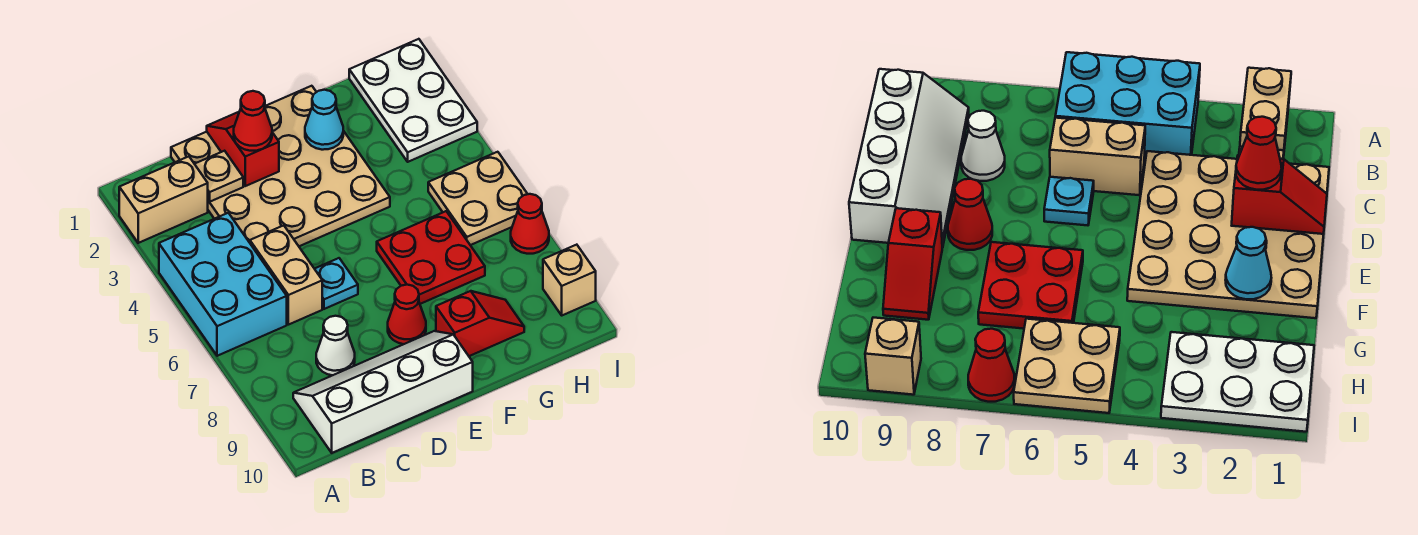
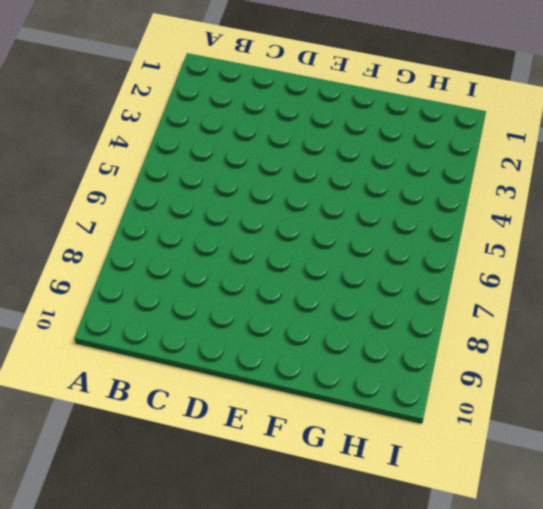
none -> tan 1x2 brick [119,156,208,243]
none -> cyan 2x3 brick [159,213,287,356]
none -> white 2x4 slope [293,331,473,453]

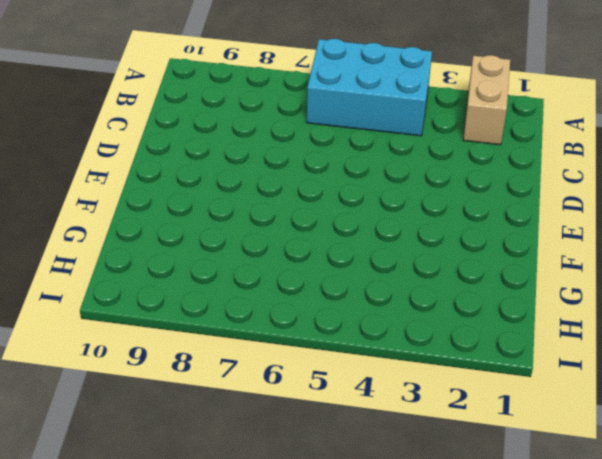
none -> white 2x4 slope [293,331,473,453]
none -> tan 4x4 plate [171,86,390,246]
none -> tan 1x2 brick [250,225,322,325]

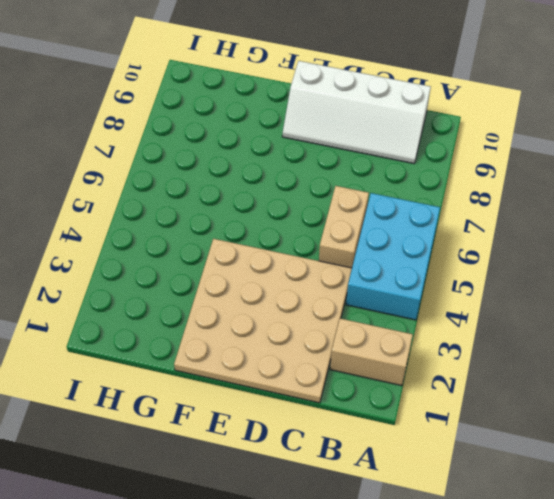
none -> white 1x1 cone [316,316,355,375]
none -> cyan 1x1 plate [315,258,358,309]
none -> red 1x1 cone [388,285,426,344]

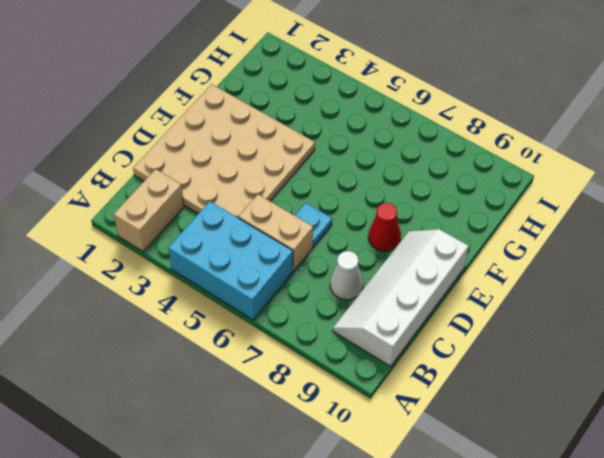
none -> red 2x2 plate [377,211,485,304]
none -> red 1x2 slope [436,291,524,356]
none -> white 2x3 plate [349,39,477,162]

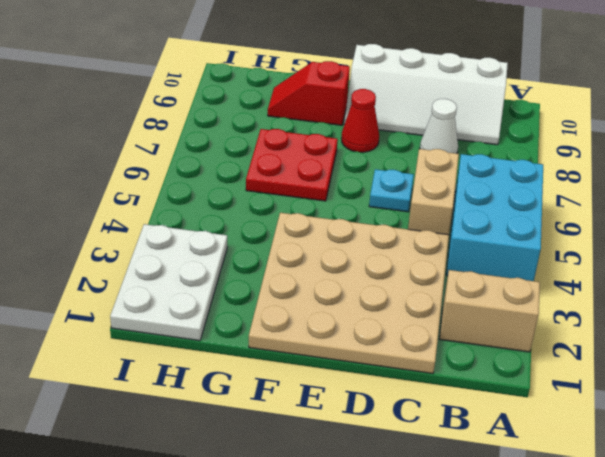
none -> tan 2x2 plate [428,152,527,245]
none -> red 1x1 cone [511,194,549,254]
none -> tan 1x1 brick [543,245,596,315]

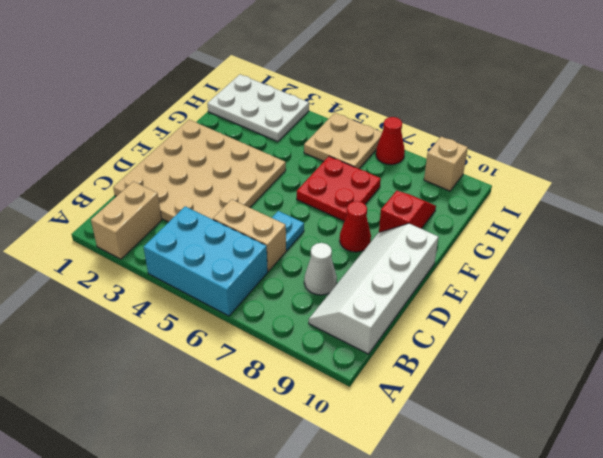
none -> tan 1x1 plate [195,151,243,202]
none -> red 1x2 slope [207,112,279,186]
none -> cyan 1x1 cone [305,90,343,150]

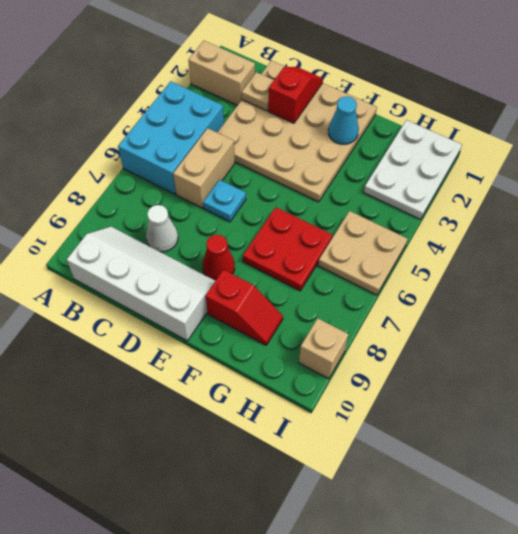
none -> red 1x1 cone [511,194,549,254]
none -> red 1x1 cone [234,91,272,151]

